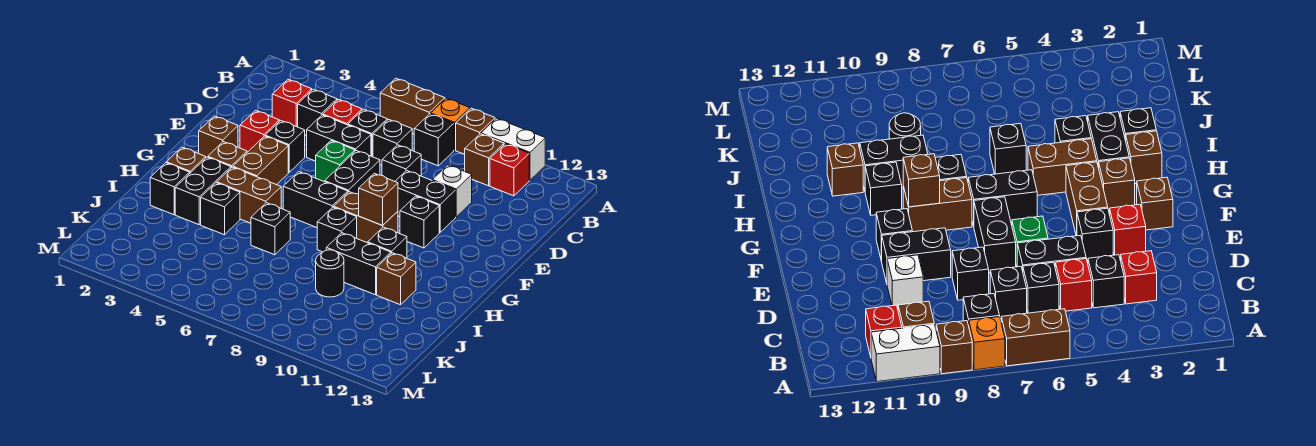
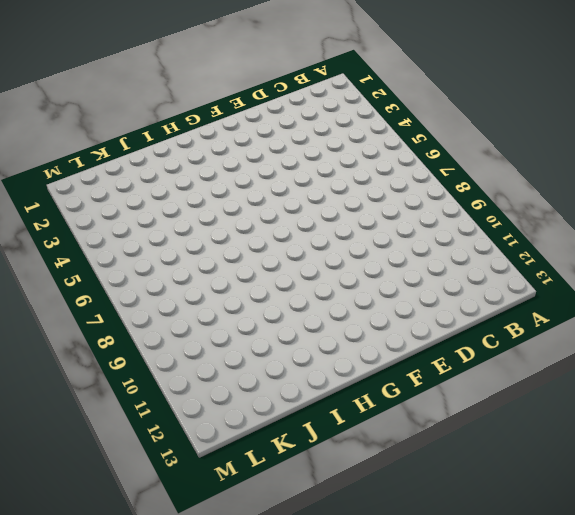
none -> brown 1x2 brick [380,78,445,134]
none -> orange 1x1 brick [431,98,470,150]
none -> brown 1x1 brick [456,108,495,154]
none -> white 1x2 brick [481,118,545,180]

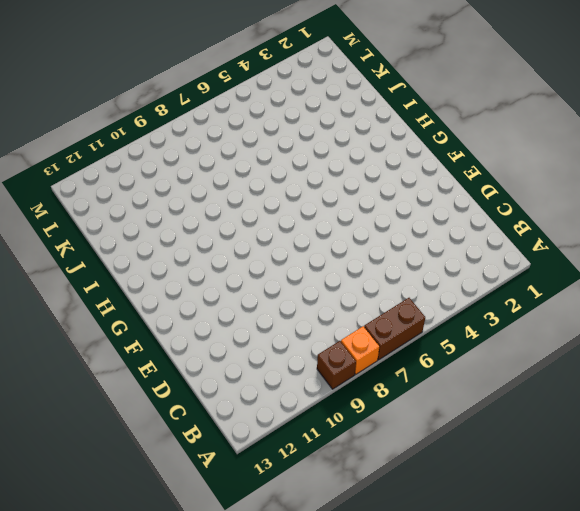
none -> white 1x2 brick [481,118,545,180]
none -> black 1x1 brick [414,114,454,166]
none -> brown 1x1 brick [464,134,504,186]
none -> red 1x1 brick [490,144,529,196]

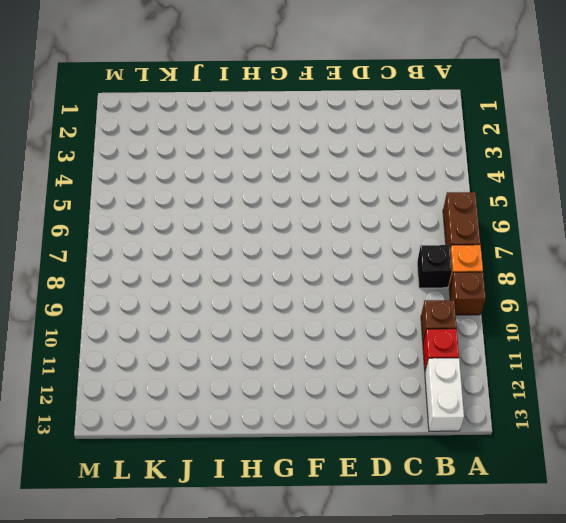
white 1x2 brick [425,358,464,431] -> white 1x2 brick moved to [481,118,545,180]
none -> red 1x1 brick [272,80,312,127]
none -> black 1x1 brick [298,89,337,136]
none -> red 1x1 brick [323,99,362,125]
none -> black 1x1 brick [348,109,387,157]

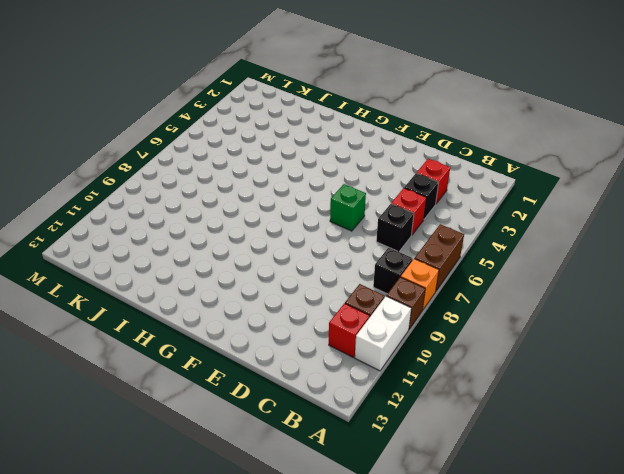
none -> black 1x1 brick [373,119,412,165]
none -> black 1x2 brick [307,115,371,161]
none -> black 1x1 brick [382,145,422,181]
none -> white 1x1 brick [432,165,472,217]

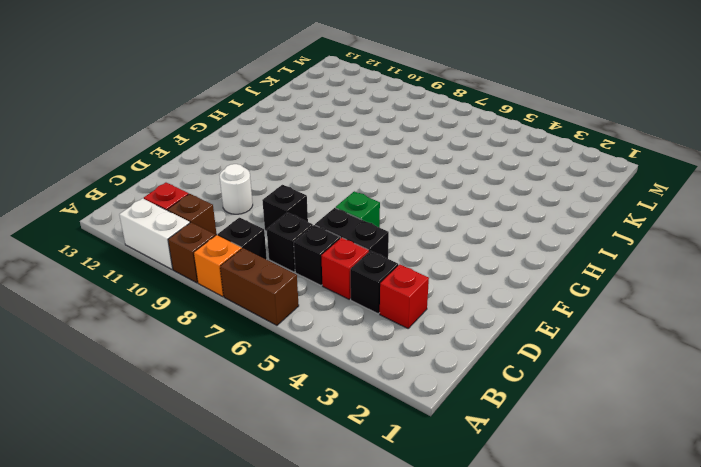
white 1x1 round brick [220,164,253,214] -> white 1x1 brick [432,165,472,217]
none -> red 1x1 brick [240,111,279,152]
none -> black 1x1 brick [265,121,305,172]
none -> black 1x2 brick [325,151,380,194]
none -> black 1x2 brick [395,171,456,232]

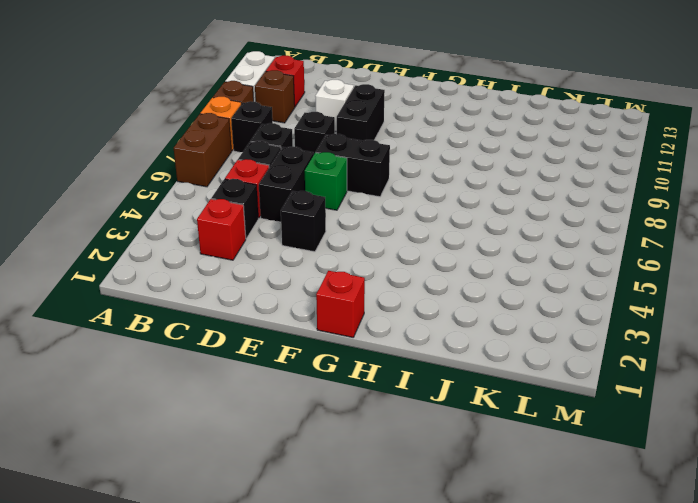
red 1x1 brick [316,271,365,337] -> red 1x1 brick moved to [240,111,279,152]
none -> brown 1x1 brick [199,116,238,158]
none -> brown 1x2 brick [233,136,288,185]
none -> black 1x1 brick [400,196,439,248]
none -> brown 1x1 brick [208,142,247,168]

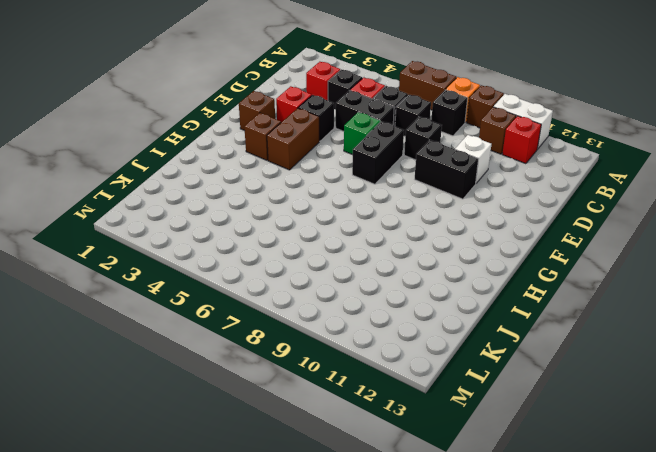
none -> black 1x1 brick [400,196,439,248]
none -> black 1x2 brick [283,172,348,228]
none -> brown 1x2 brick [334,192,398,243]
none -> brown 1x1 brick [166,147,206,173]

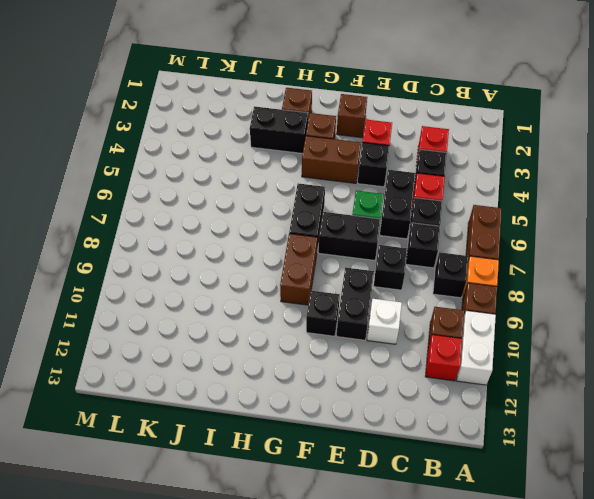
none -> brown 1x2 brick [217,167,281,223]
none -> black 1x1 brick [317,207,357,252]
none -> black 1x1 brick [368,227,407,258]
none -> black 1x1 brick [150,163,190,215]

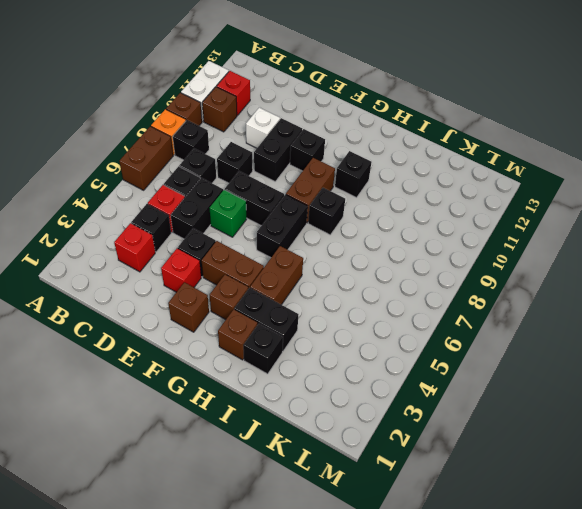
none -> black 1x1 brick [201,183,240,235]
none -> black 1x1 brick [251,203,290,255]
none -> black 1x2 brick [326,233,391,295]
none -> brown 1x1 brick [377,253,416,305]

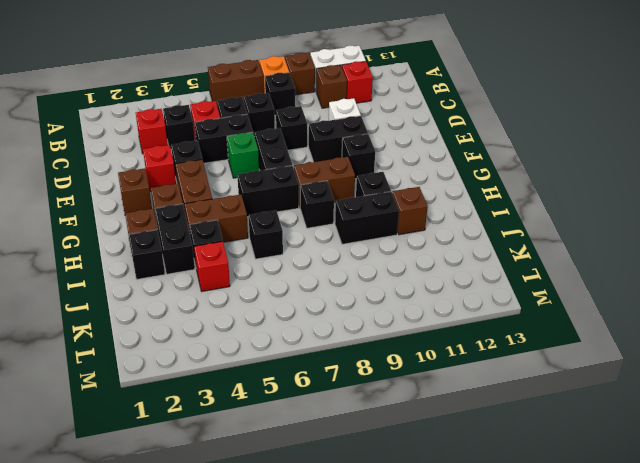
red 1x1 brick [194,241,230,291] -> none
none -> black 1x1 round brick [316,250,344,297]
none -> brown 1x1 brick [359,173,398,225]

